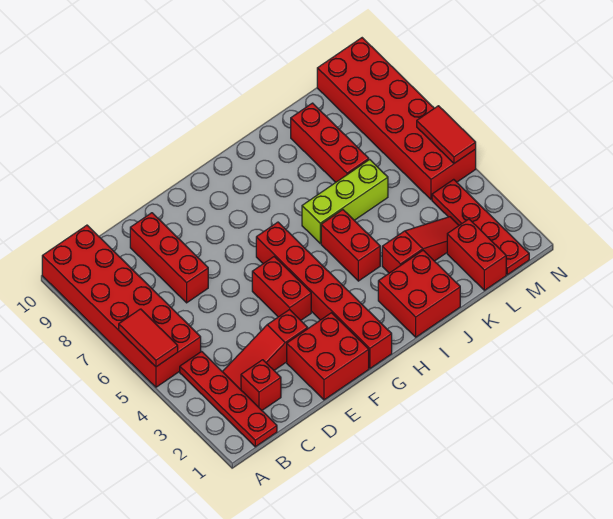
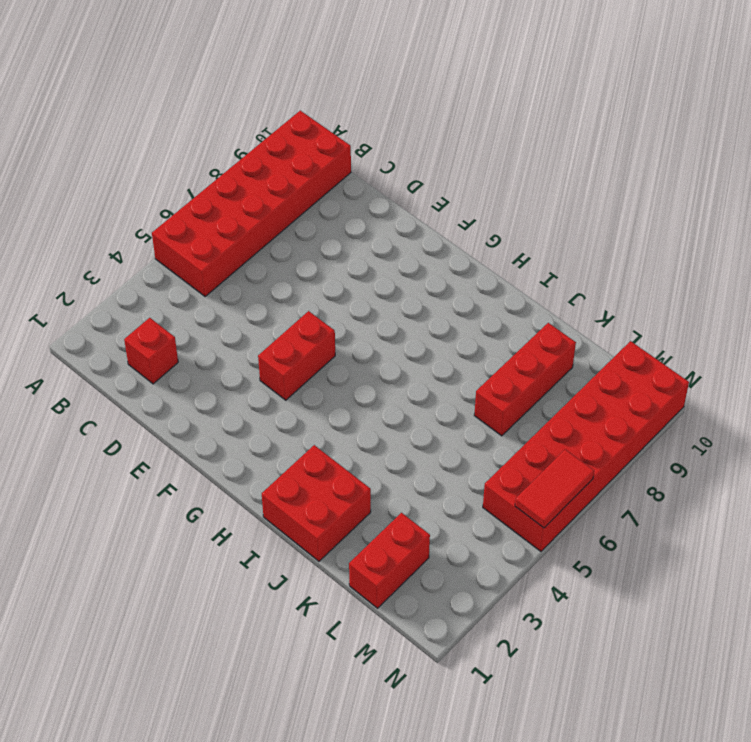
none -> red 1x4 plate [180,352,277,447]
none -> red 1x3 slope [222,309,308,390]
none -> red 1x3 brick [130,213,208,303]

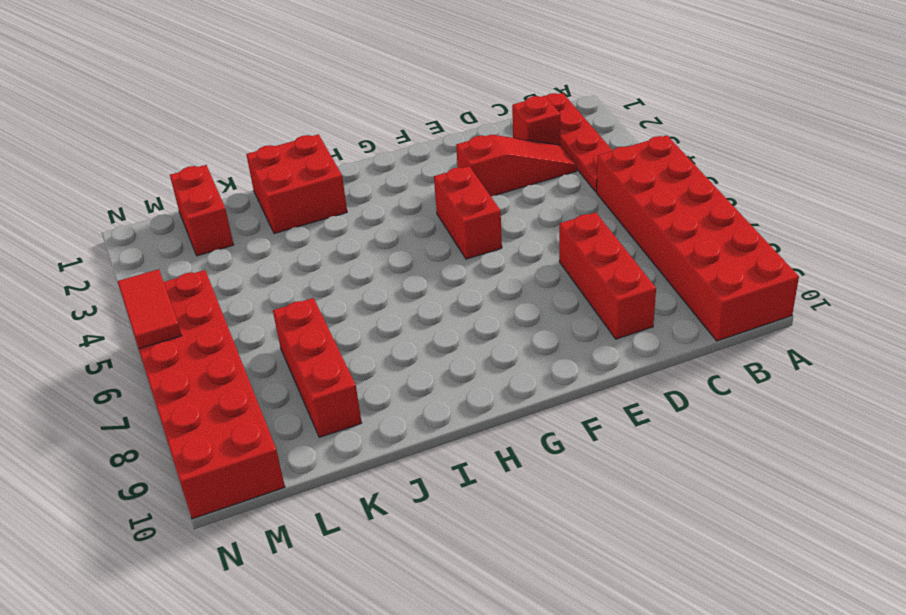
none -> red 2x2 brick [287,313,369,400]
none -> red 1x6 brick [256,222,392,368]
none -> red 1x2 brick [321,210,380,281]

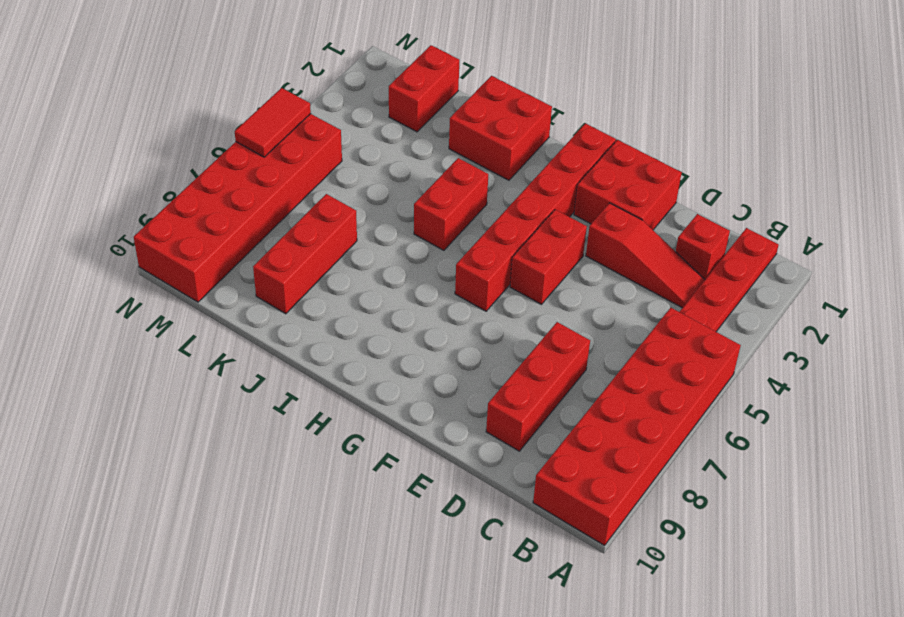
none -> lime 1x3 brick [302,159,388,243]
none -> red 1x3 slope [382,217,459,273]
none -> red 1x4 plate [432,179,529,275]

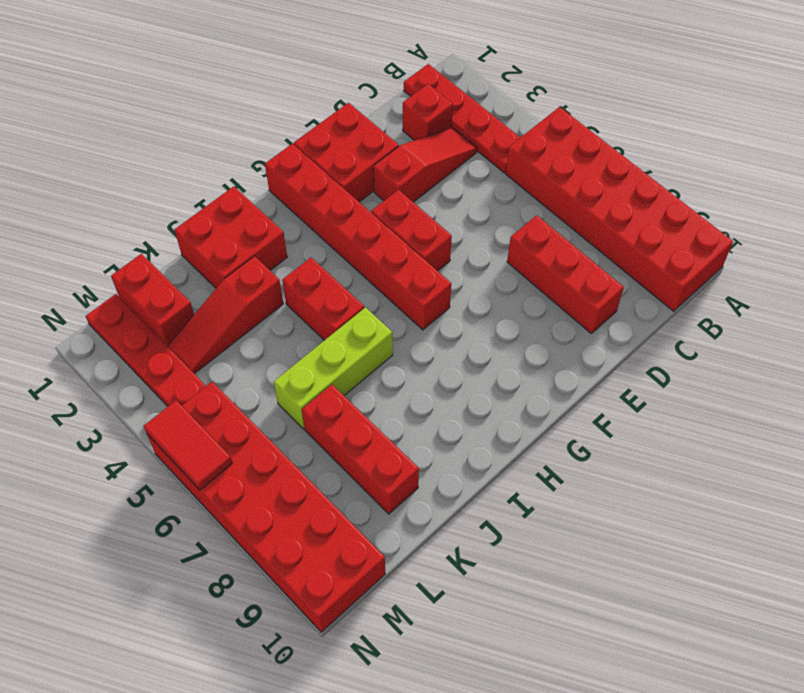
none -> red 1x2 tile [119,309,178,367]

